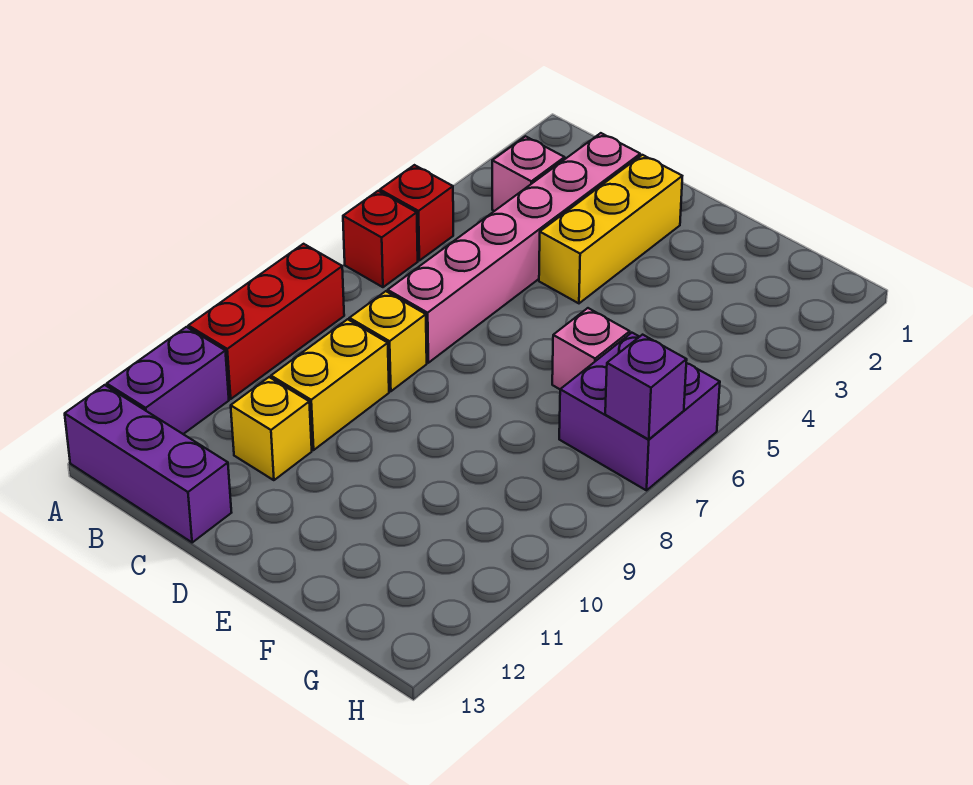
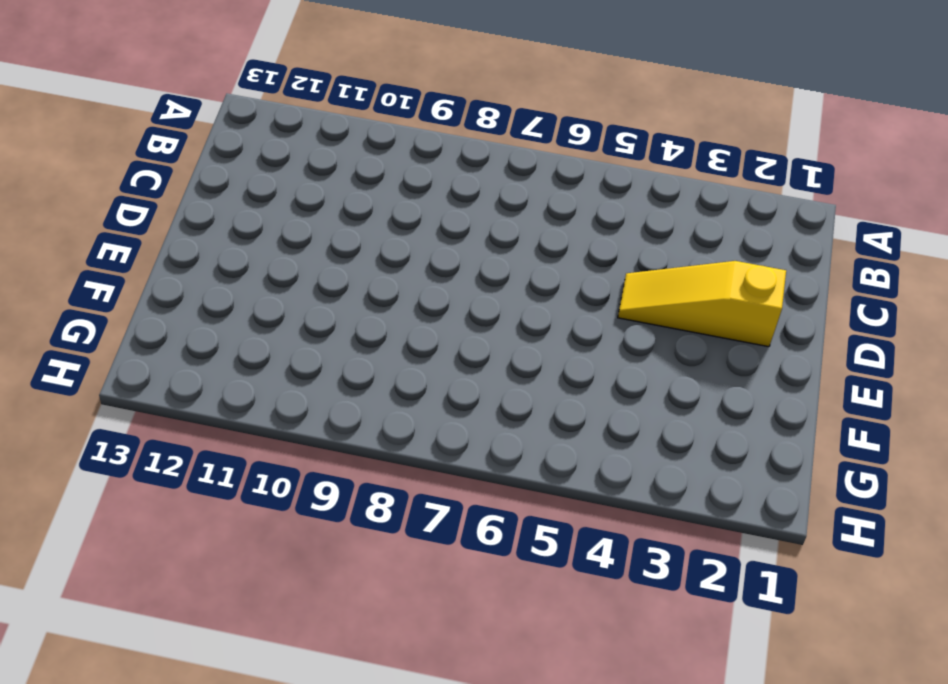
yellow 1x3 slope [618,261,786,347] -> yellow 1x3 brick [539,155,682,303]
none -> red 1x1 brick [380,165,453,260]
none -> red 1x1 brick [343,191,418,287]
none -> red 1x3 brick [188,244,344,399]

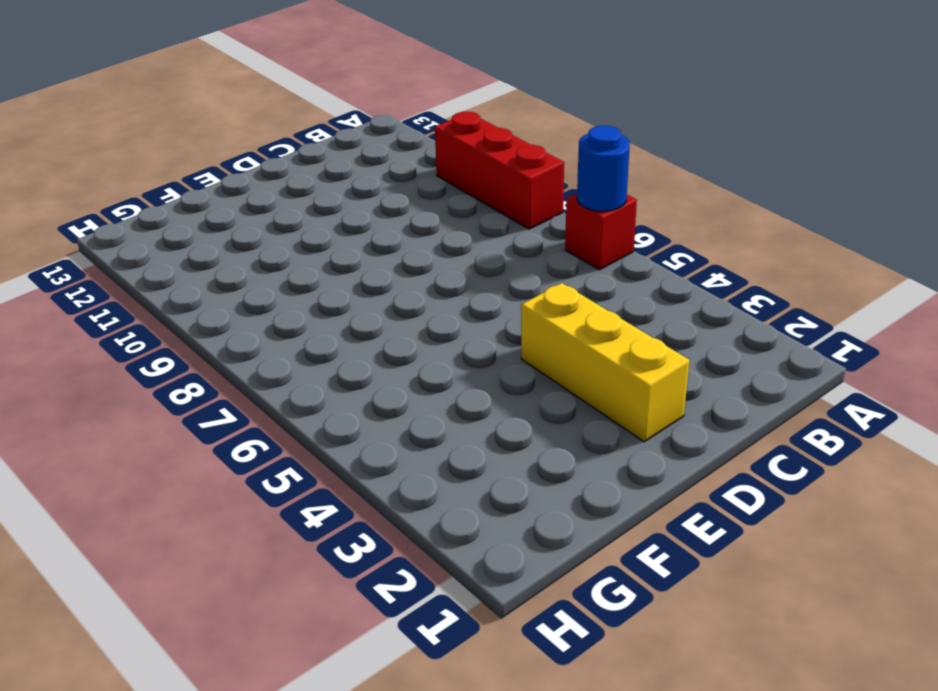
blue 1x1 round brick [577,125,630,211] -> none
none -> red 1x1 brick [380,165,453,260]
none -> purple 1x2 brick [107,327,229,434]
none -> purple 1x3 brick [65,385,232,542]

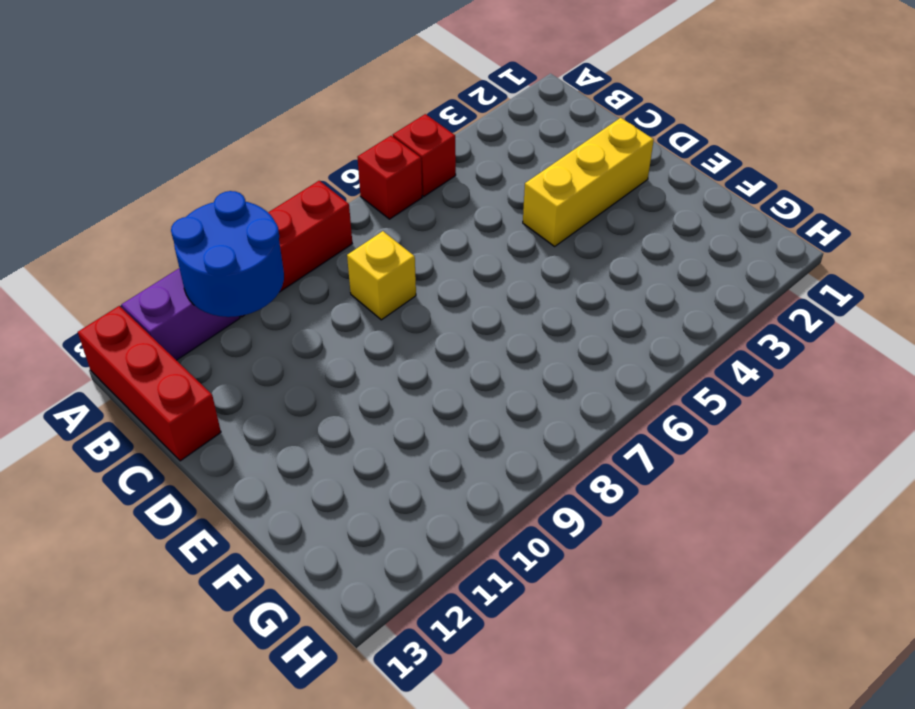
blue 2x2 round brick [171,191,284,317] -> none
red 1x3 brick [78,306,221,461] -> purple 1x3 brick [65,385,232,542]
none -> pink 1x1 brick [492,136,565,211]
none -> pink 1x6 brick [388,133,640,363]
none -> yellow 1x2 brick [271,319,389,450]

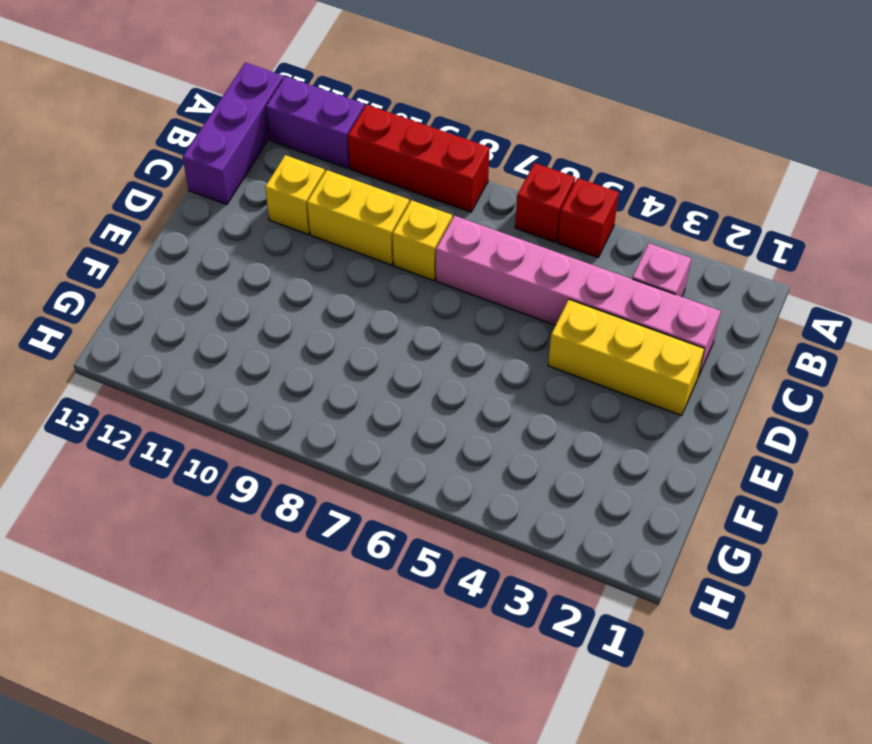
none -> pink 1x1 brick [552,308,630,389]
none -> purple 2x2 brick [559,333,720,490]
none -> purple 1x1 brick [605,335,687,439]

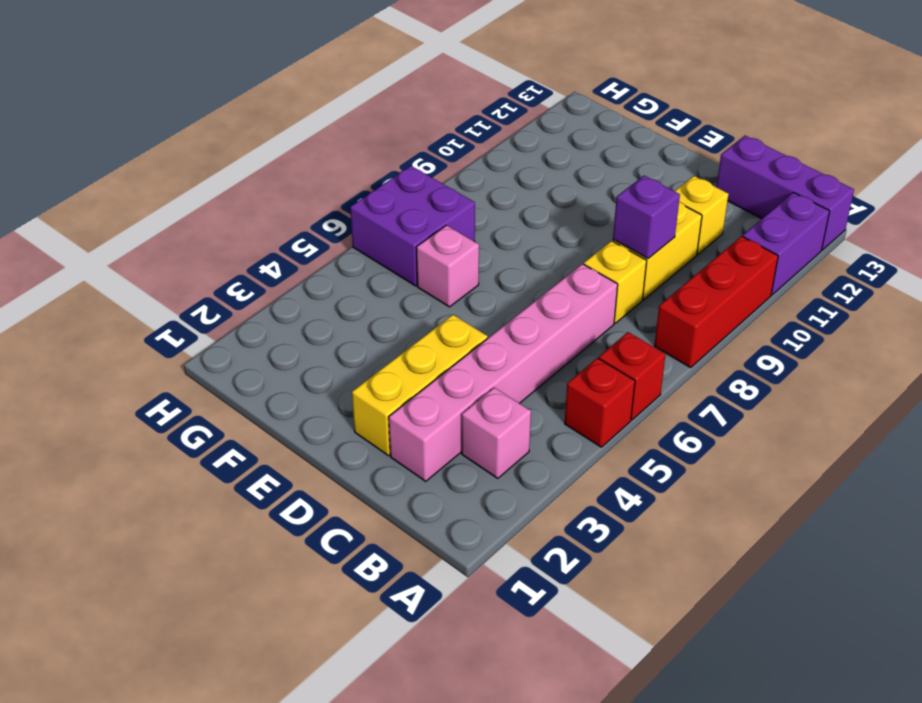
purple 1x1 brick [613,176,680,258] -> purple 1x1 brick moved to [605,335,687,439]

